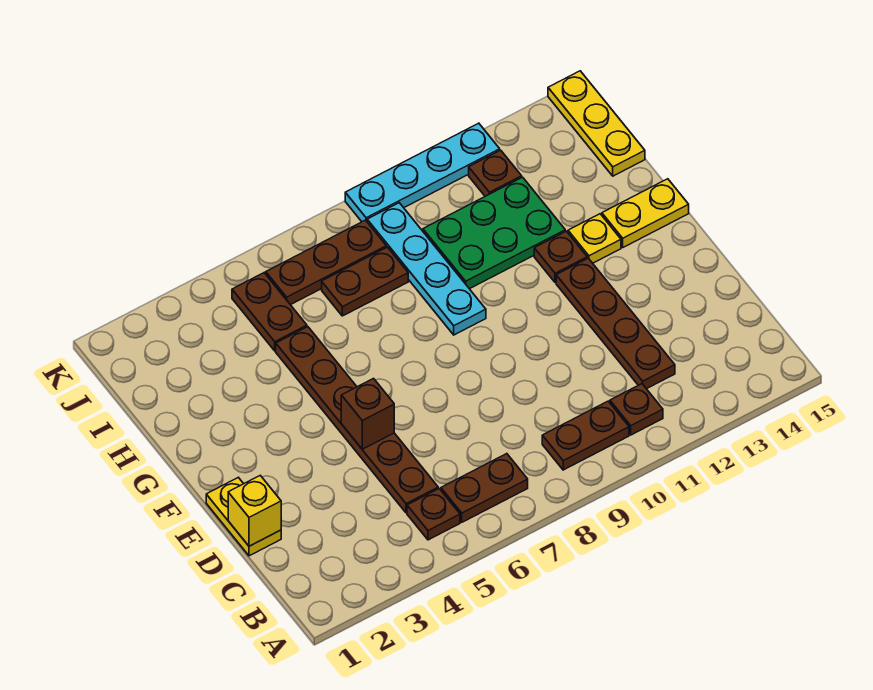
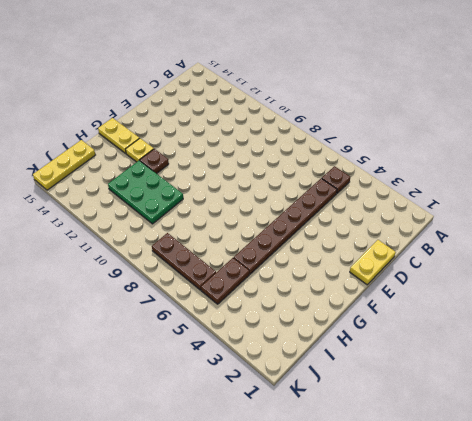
none -> brown 1x2 plate [441,454,528,522]
none -> brown 1x2 plate [542,401,629,470]
none -> brown 1x1 plate [610,384,663,435]

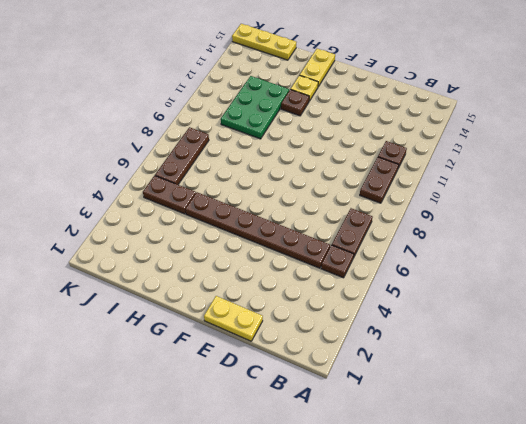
none -> brown 1x4 plate [556,258,675,389]
none -> cyan 1x4 plate [367,203,486,335]
none -> brown 1x2 plate [322,247,408,316]

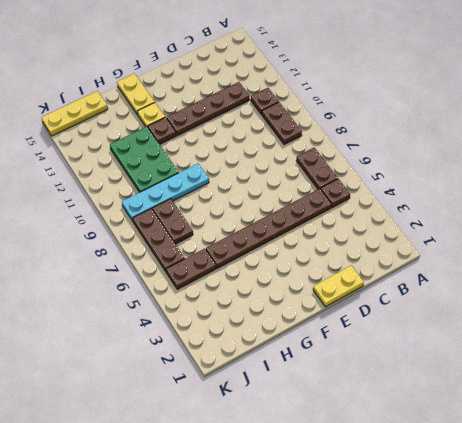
none -> brown 1x1 plate [469,150,522,196]
none -> cyan 1x4 plate [345,123,500,222]
none -> yellow 1x1 brick [228,476,281,546]

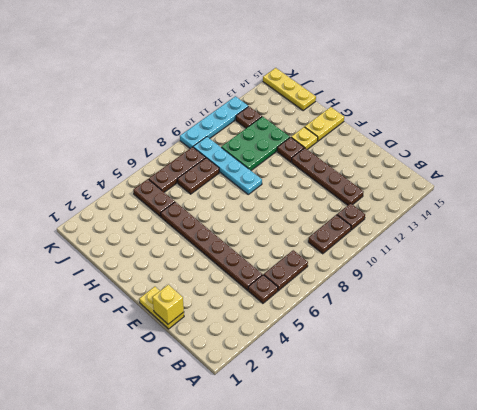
none -> brown 1x1 brick [341,379,394,449]

